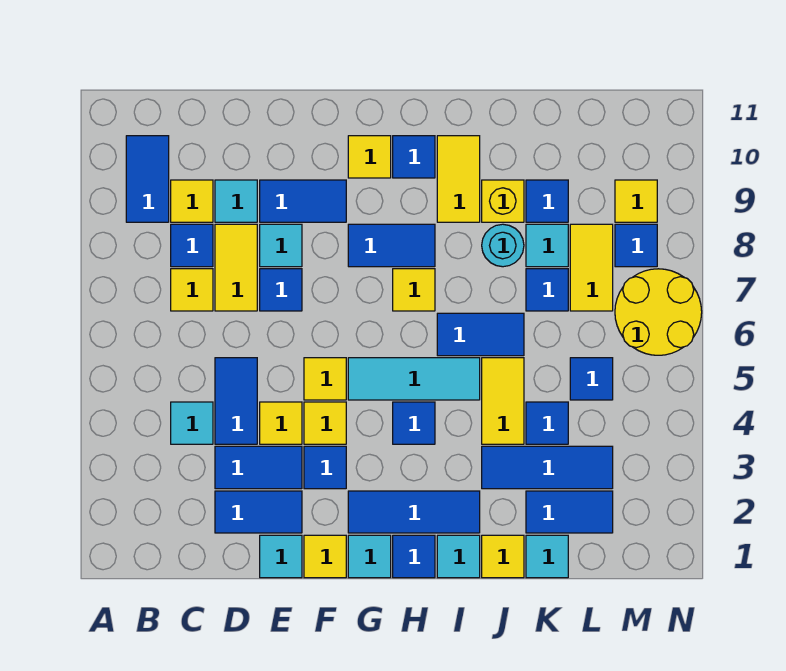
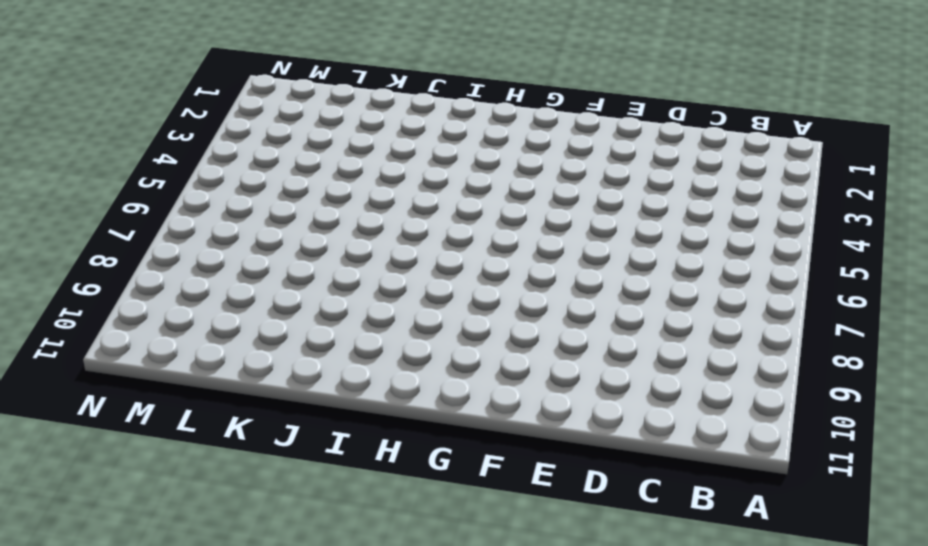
none -> blue 1x2 tile [126,136,169,222]
none -> cyan 1x1 tile [171,402,213,444]
none -> yellow 1x1 tile [171,269,213,311]
none -> blue 1x1 tile [171,224,213,267]

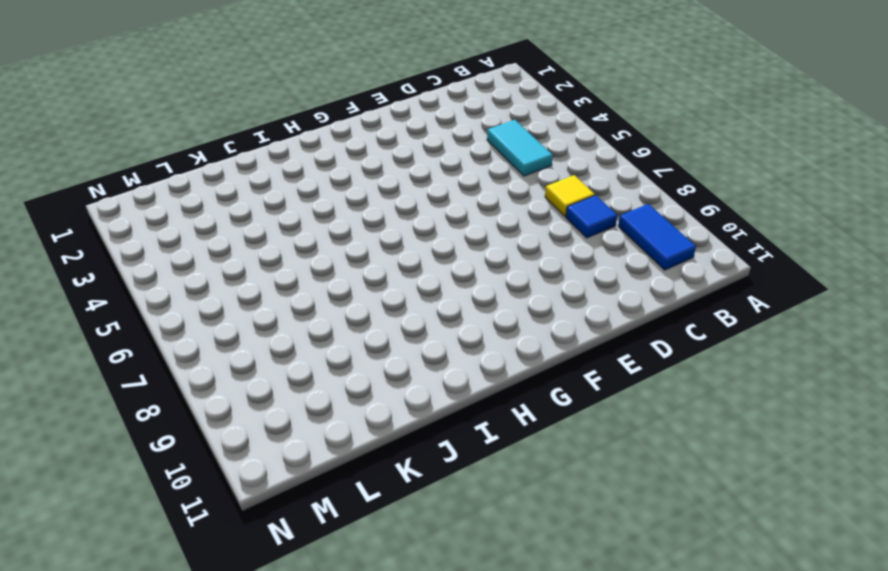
cyan 1x2 tile [487,120,553,176] -> cyan 1x1 tile [171,402,213,444]
none -> yellow 1x1 tile [171,180,213,222]
none -> blue 1x2 tile [215,491,302,533]
none -> blue 1x2 tile [215,446,302,489]
none -> blue 1x2 tile [215,358,257,444]

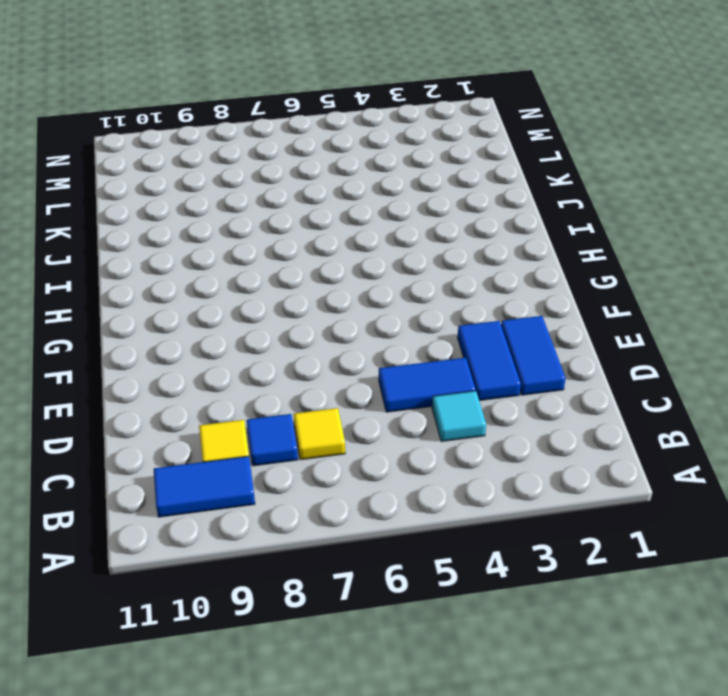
none -> yellow 1x2 tile [215,224,257,311]
none -> cyan 1x1 tile [215,180,257,222]
none -> cyan 1x1 tile [260,535,302,578]
none -> yellow 1x1 tile [260,402,302,444]

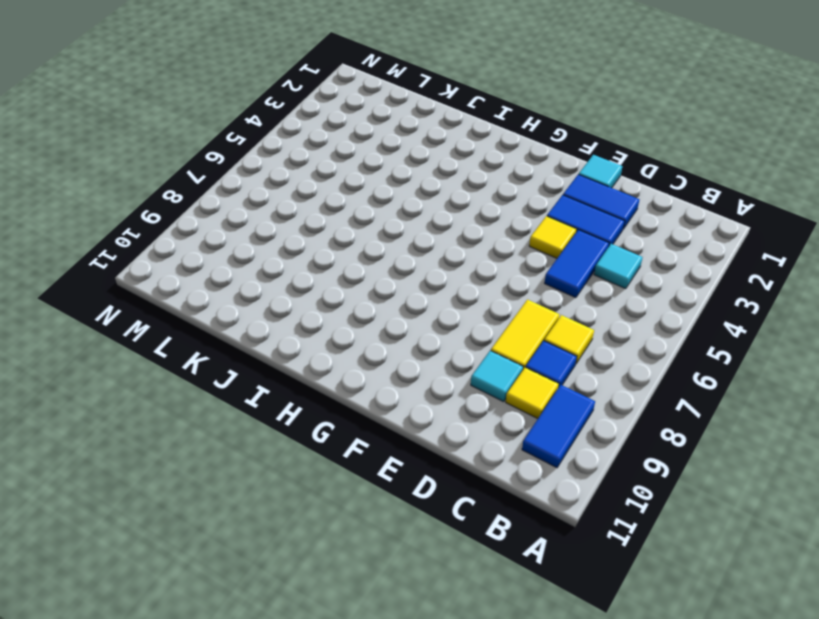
none -> blue 1x1 tile [260,269,302,311]
none -> cyan 1x1 tile [260,224,302,267]
none -> blue 1x2 tile [260,180,346,222]
none -> yellow 1x1 tile [304,535,346,578]

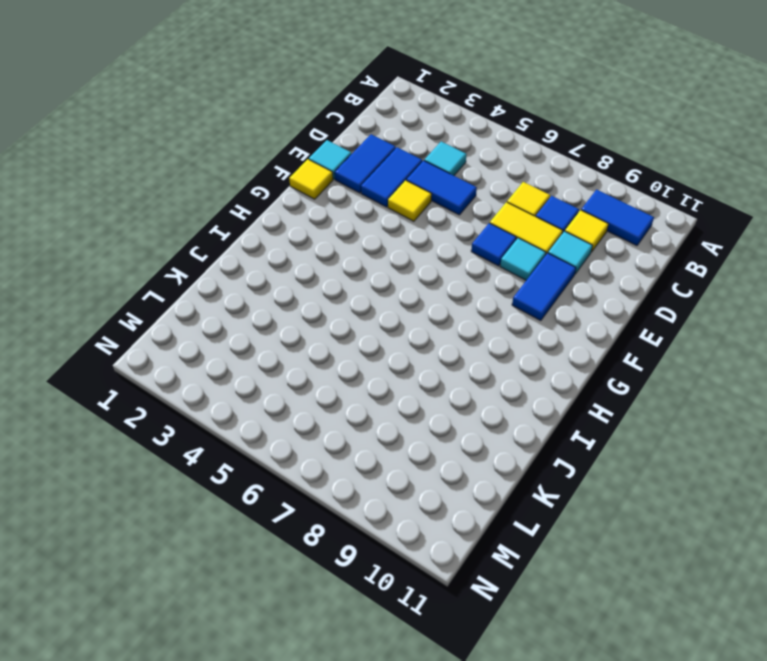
none -> blue 1x1 tile [304,446,346,489]
none -> yellow 1x1 tile [304,402,346,444]
none -> yellow 1x1 tile [304,358,346,400]
none -> cyan 1x1 tile [348,535,391,578]

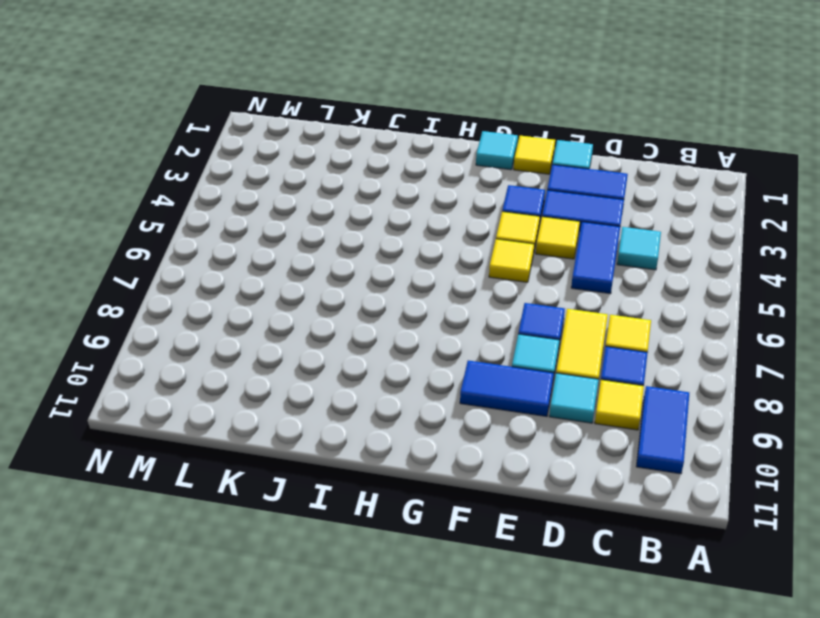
none -> blue 1x3 tile [348,491,480,533]
none -> cyan 1x3 tile [348,358,480,400]
none -> blue 1x2 tile [348,224,435,267]
none -> yellow 1x1 tile [348,136,391,178]

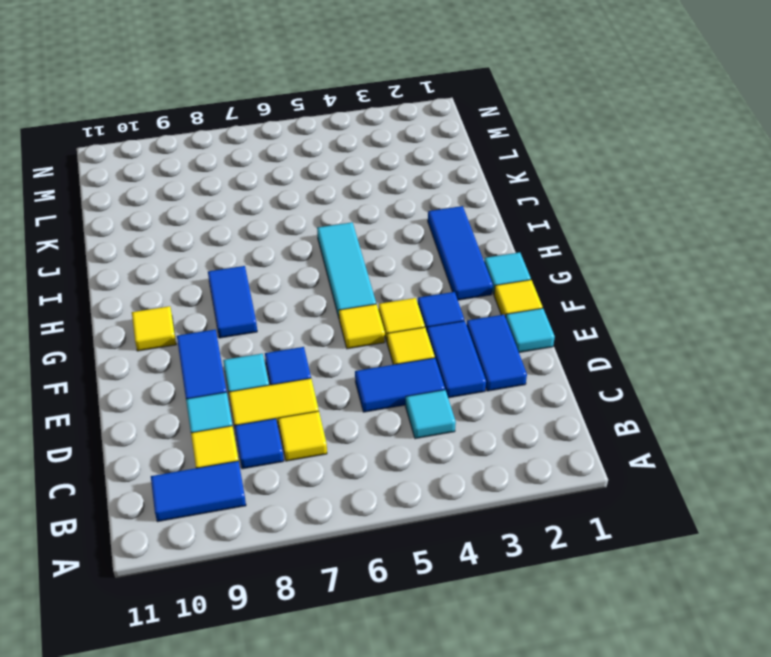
none -> blue 1x1 tile [393,535,435,578]
none -> blue 1x1 tile [393,402,435,444]
none -> yellow 1x1 tile [393,269,435,311]
none -> blue 1x1 tile [393,136,435,178]

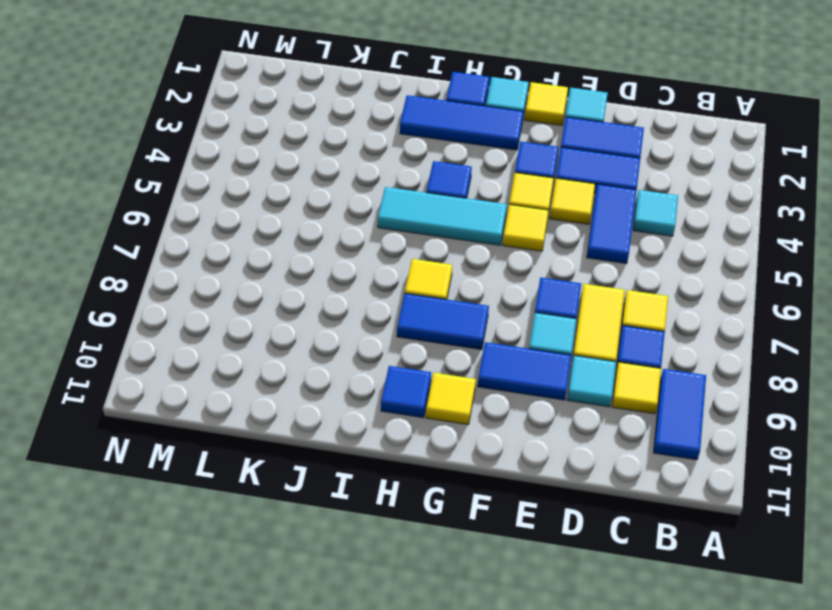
none -> cyan 1x1 tile [437,535,480,578]
none -> blue 1x2 tile [437,313,524,356]
none -> yellow 1x2 tile [437,136,480,222]
none -> yellow 1x1 tile [482,535,524,578]

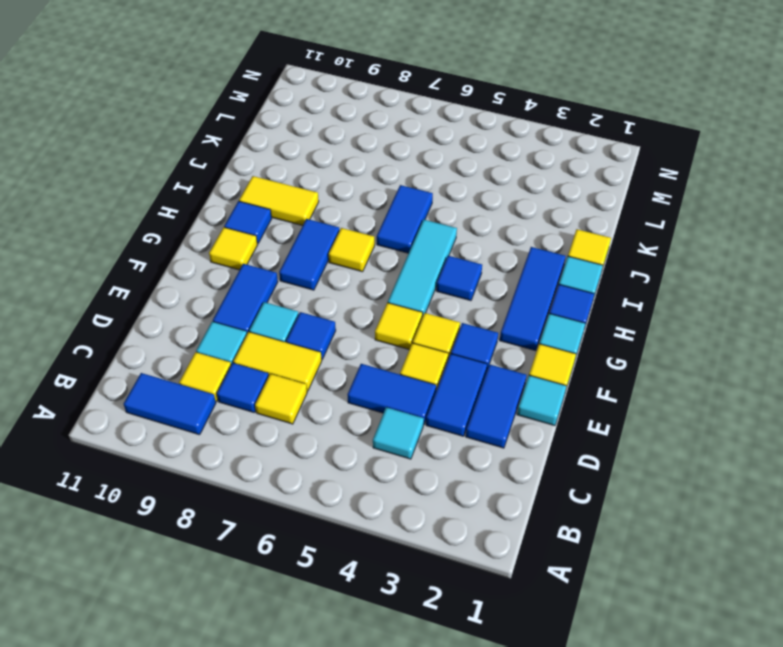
none -> blue 1x3 tile [482,446,613,489]
none -> yellow 1x2 tile [482,358,524,444]
none -> cyan 1x1 round brick [482,224,524,267]
none -> yellow 1x1 brick [482,180,524,222]

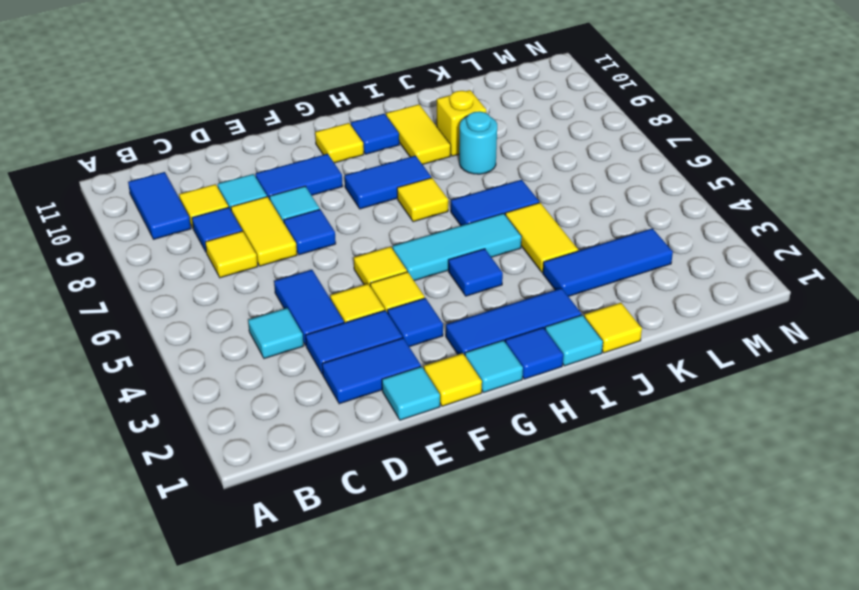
none -> cyan 1x1 tile [526,535,568,578]
none -> blue 1x2 tile [526,491,613,533]
none -> blue 1x1 tile [526,402,568,444]
none -> blue 1x1 tile [526,269,568,311]

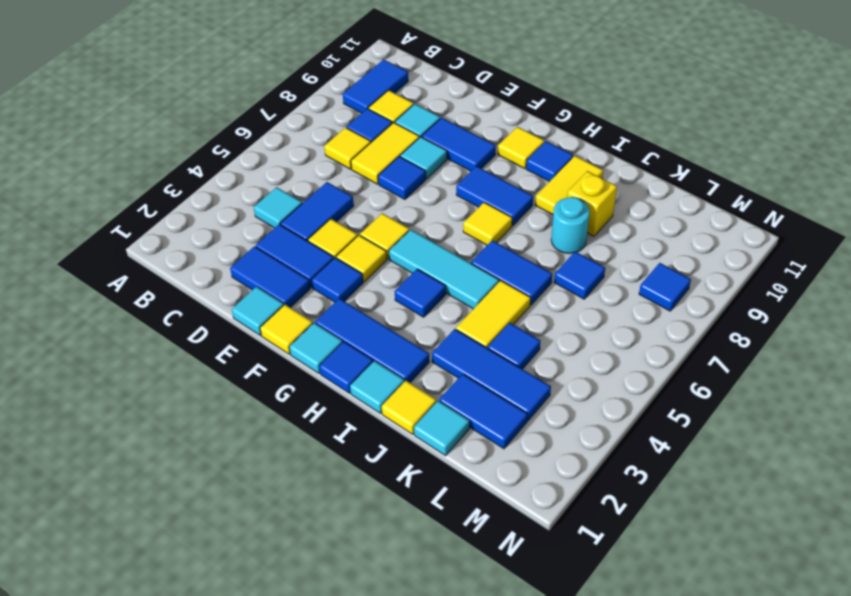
none -> cyan 1x1 tile [526,224,568,267]
none -> blue 1x1 tile [526,180,568,222]
none -> blue 1x1 tile [570,358,613,400]
none -> yellow 1x2 tile [570,224,613,311]

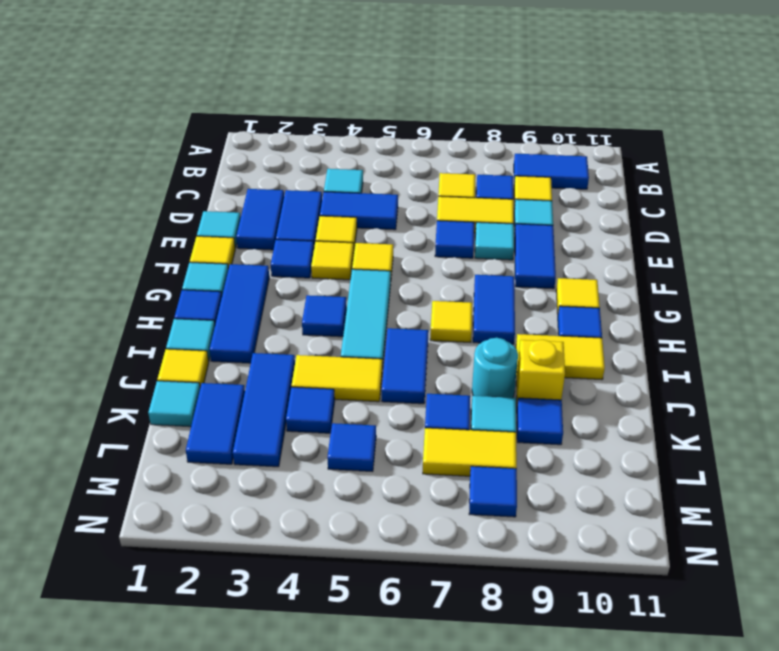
none -> yellow 2x2 round brick [615,269,702,355]
none -> yellow 1x1 tile [615,180,657,222]

